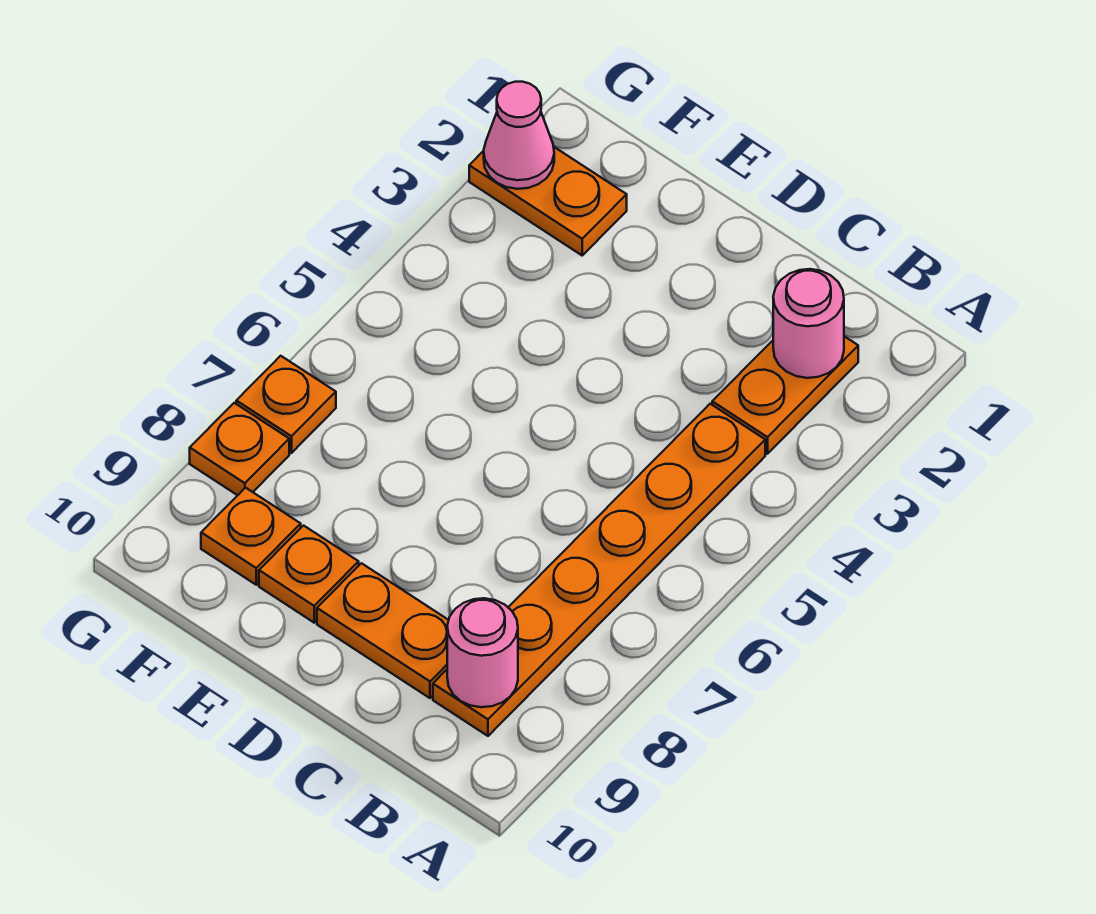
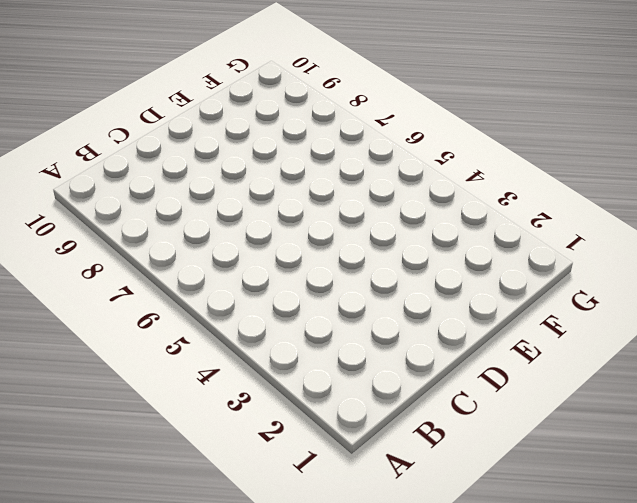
none -> orange 1x2 plate [712,336,858,454]
none -> orange 1x6 plate [433,404,765,736]

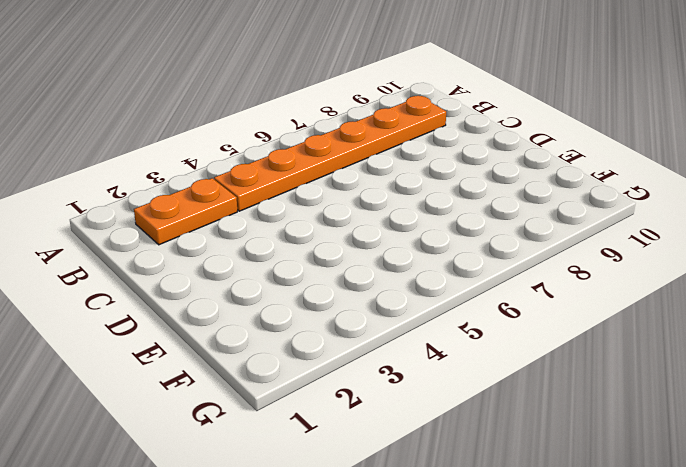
none -> orange 1x2 plate [317,563,449,698]
none -> orange 1x1 plate [259,526,359,623]

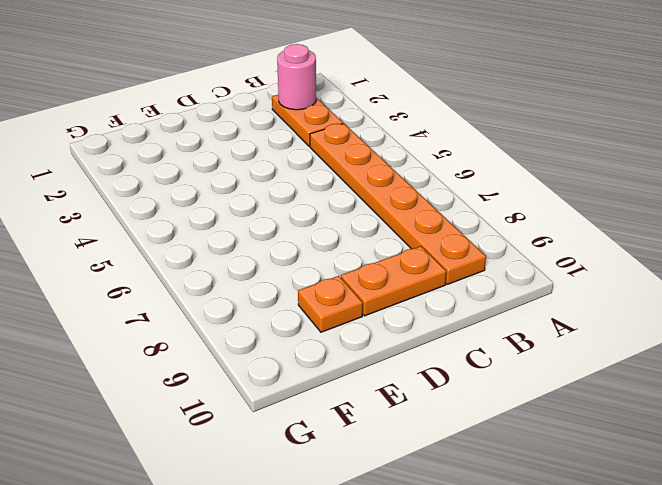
none -> orange 1x2 plate [469,146,627,255]
none -> orange 1x1 plate [201,488,301,585]

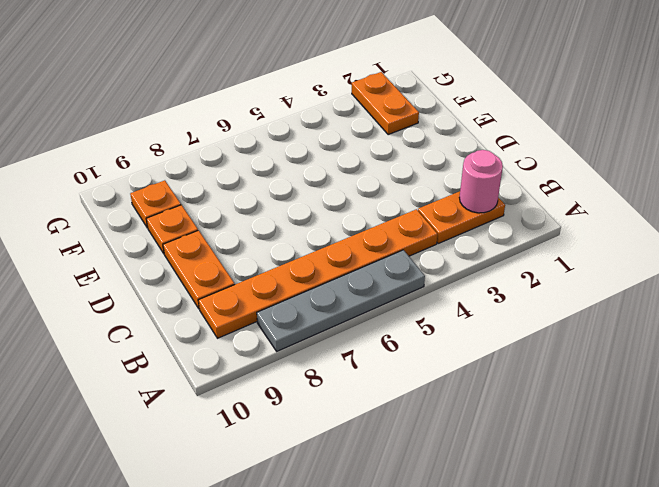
grey 1x4 plate [257,250,425,351] -> none
none -> orange 1x1 plate [236,356,336,453]
none -> orange 1x1 plate [190,403,289,495]

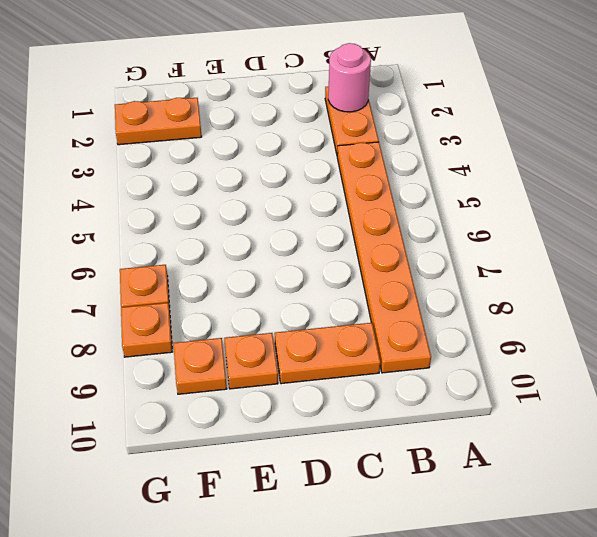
none -> pink 1x1 round brick [447,598,518,707]
none -> pink 1x1 cone [484,82,554,189]

